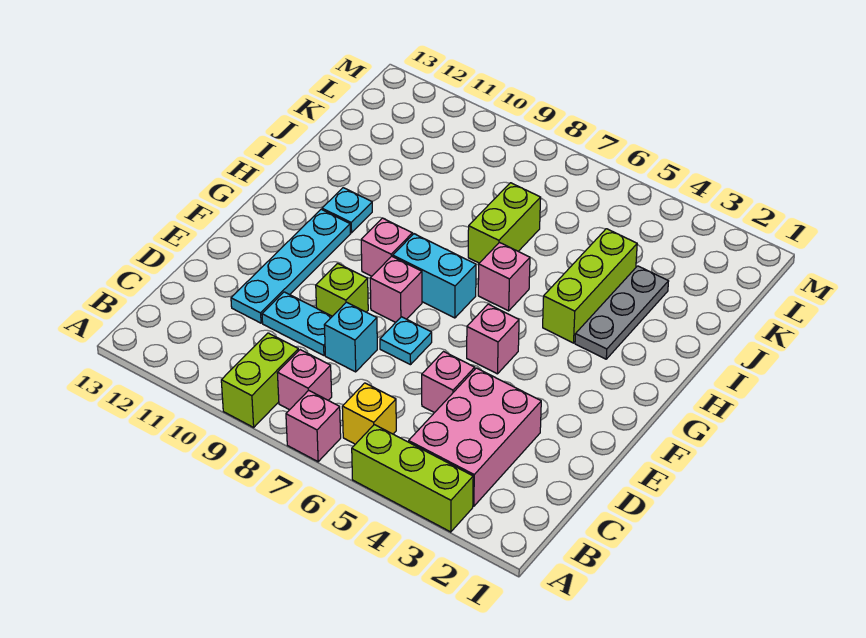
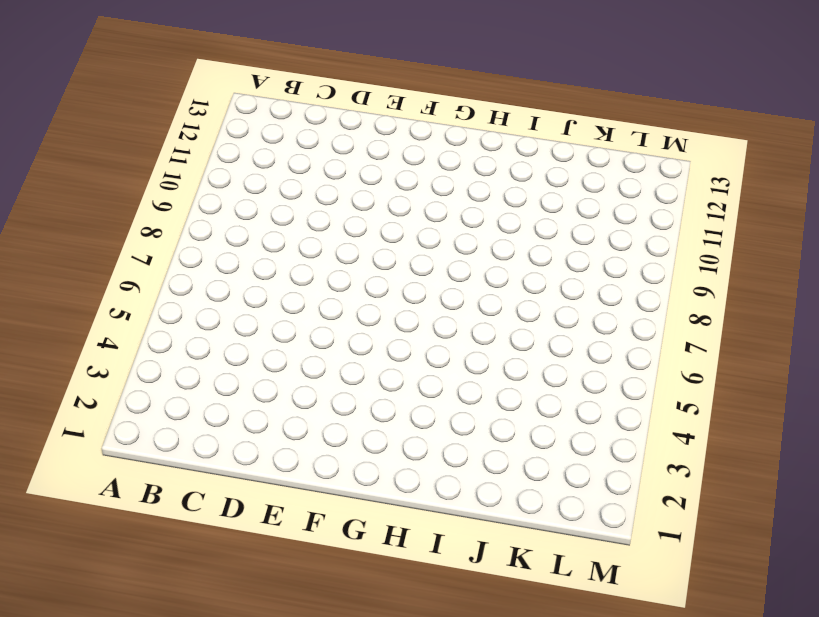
none -> lime 1x3 brick [352,425,473,532]
none -> pink 1x1 brick [286,390,341,462]
none -> lime 1x2 brick [221,333,298,427]

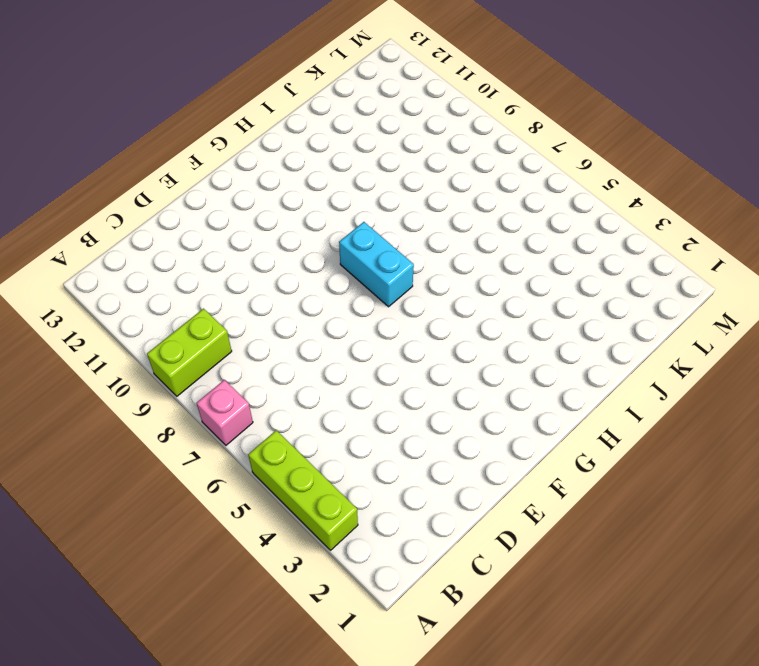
none -> pink 2x3 brick [409,368,541,506]
none -> yellow 1x1 brick [342,383,396,444]
none -> pink 1x1 brick [277,350,332,410]

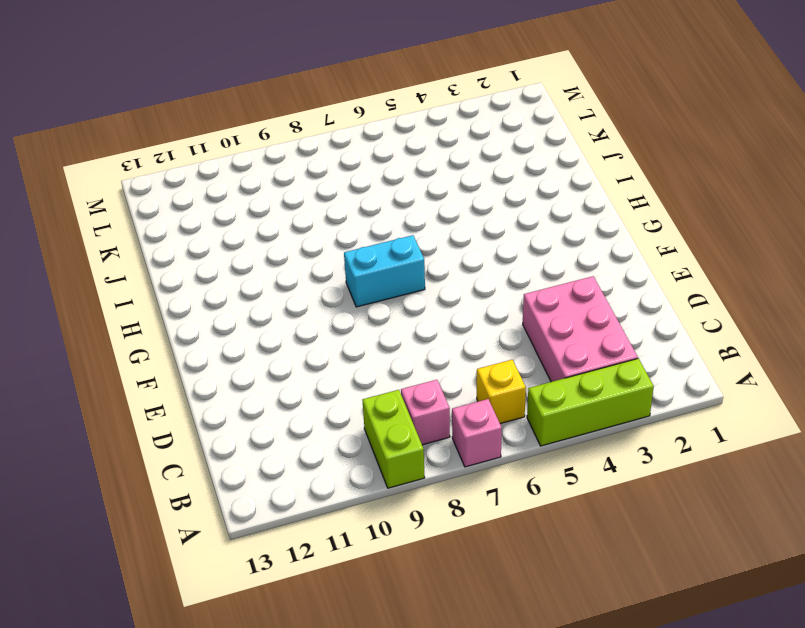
none -> pink 1x1 brick [422,352,475,413]
none -> cyan 1x1 brick [324,302,377,372]
none -> cyan 1x2 plate [262,292,332,355]

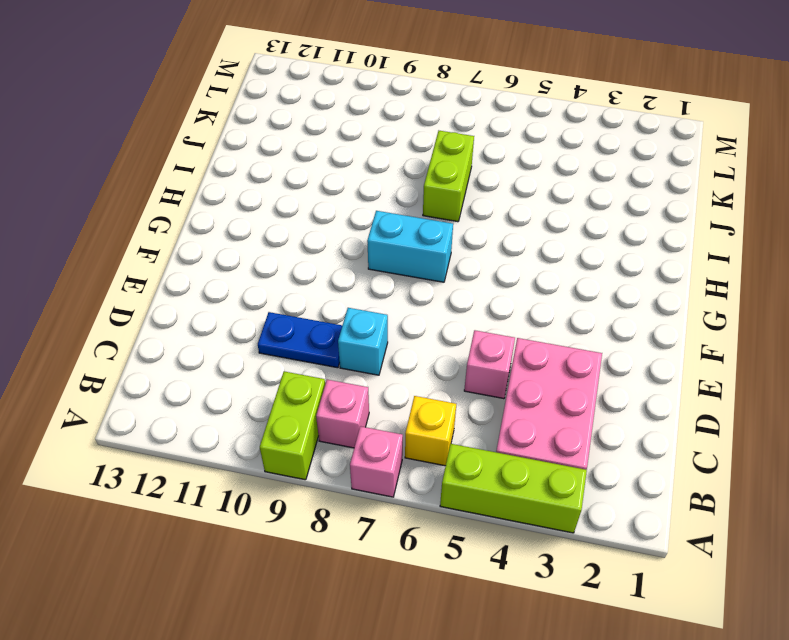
blue 1x2 plate [258,312,342,368] -> cyan 1x2 plate [262,292,332,355]
none -> cyan 1x4 plate [231,209,350,323]
none -> cyan 1x1 plate [380,317,432,365]
none -> lime 1x1 brick [316,263,368,316]

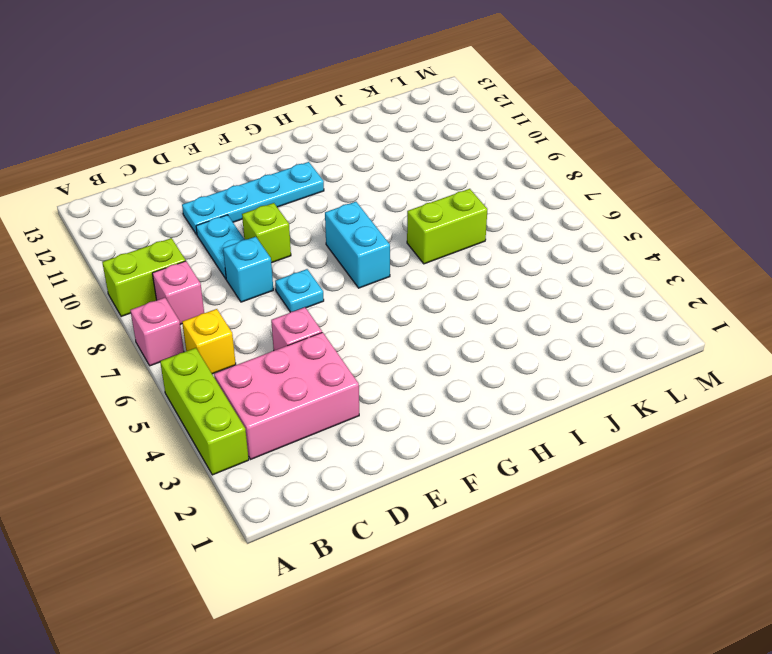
none -> pink 1x1 brick [467,304,519,374]
none -> pink 1x1 brick [370,256,422,322]
none -> pink 1x1 brick [361,218,412,276]

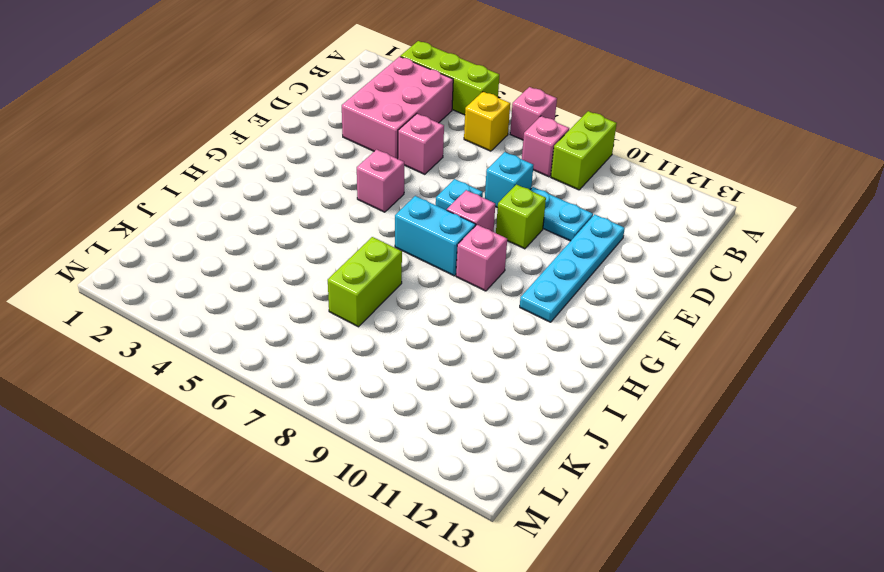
none -> grey 1x3 plate [575,266,669,359]
none -> lime 1x3 brick [543,229,637,343]
none -> pink 1x1 brick [478,243,530,311]

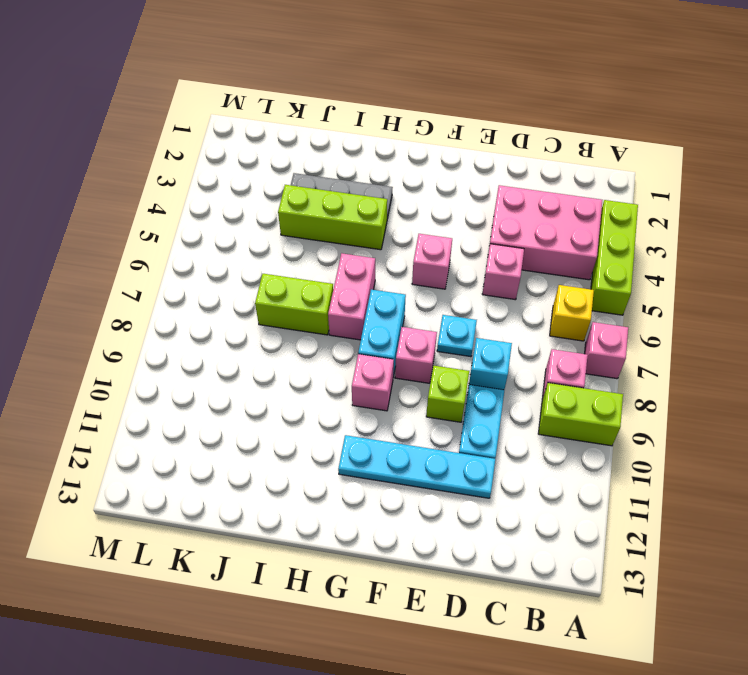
pink 1x2 brick [328,253,375,340] -> pink 1x1 brick [478,243,530,311]
none -> cyan 1x1 plate [322,188,372,233]

